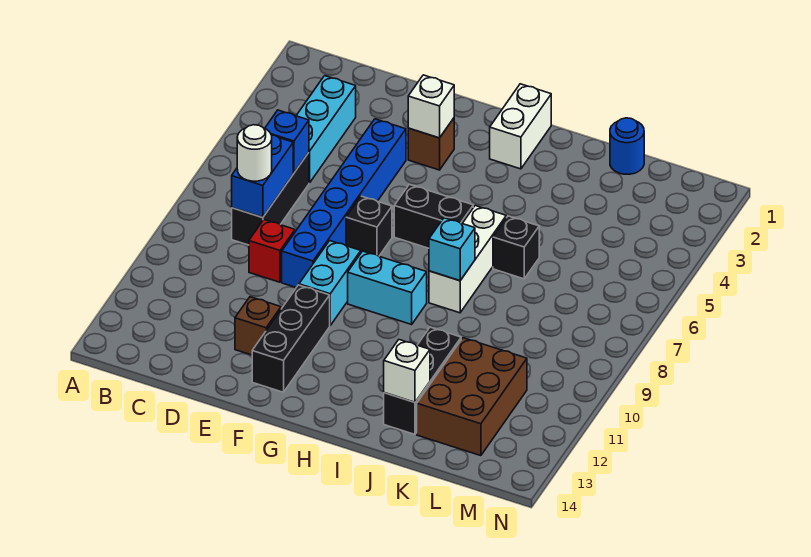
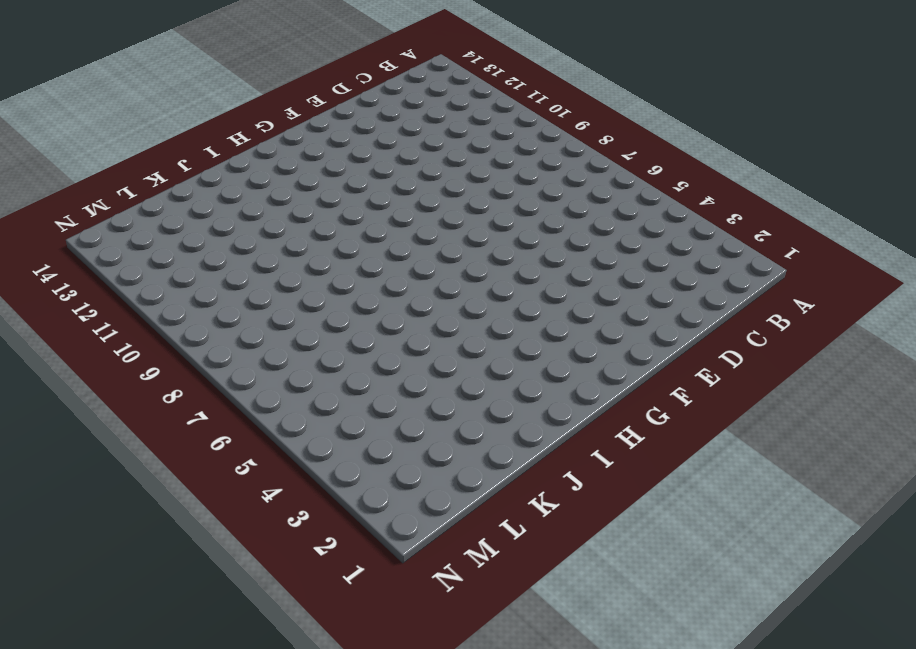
none -> cyan 1x3 brick [296,76,356,183]
none -> black 1x3 brick [232,153,309,245]
none -> red 1x1 brick [249,220,295,282]

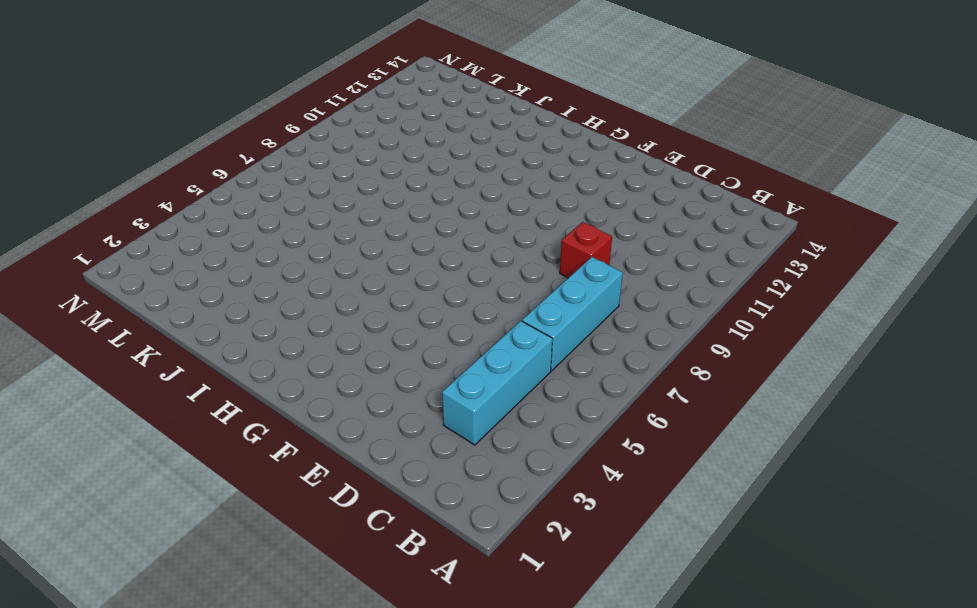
cyan 1x3 brick [522,257,623,371] -> black 1x3 brick [232,153,309,245]
none -> blue 1x6 brick [282,119,406,287]
none -> brown 1x1 brick [235,297,281,355]
none -> brown 1x1 brick [408,118,454,170]

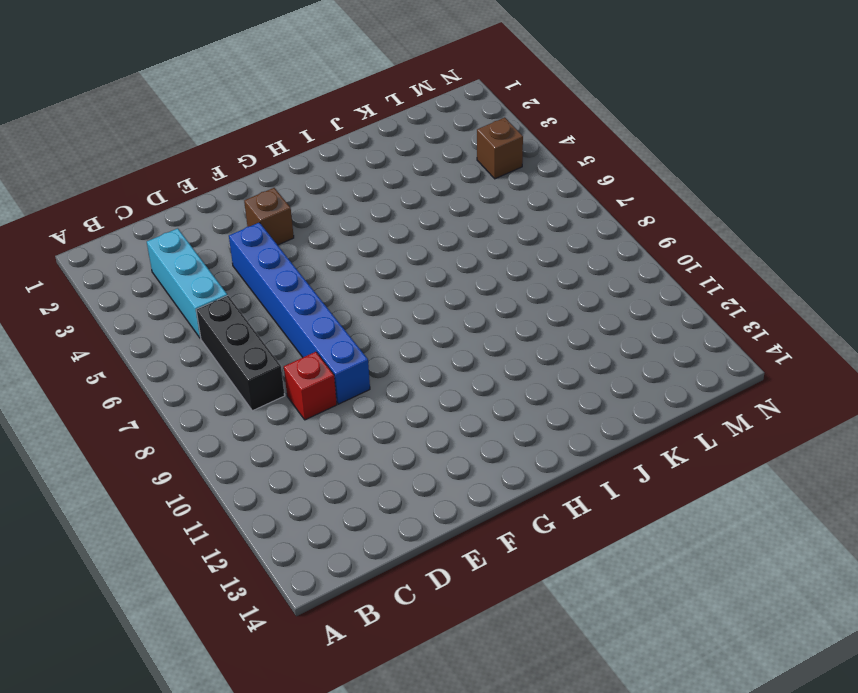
brown 1x1 brick [477,118,523,179] -> brown 1x1 brick moved to [235,297,281,355]
none -> black 1x1 brick [346,196,392,256]
none -> cyan 1x2 brick [299,241,361,325]
none -> black 1x3 brick [252,285,330,392]

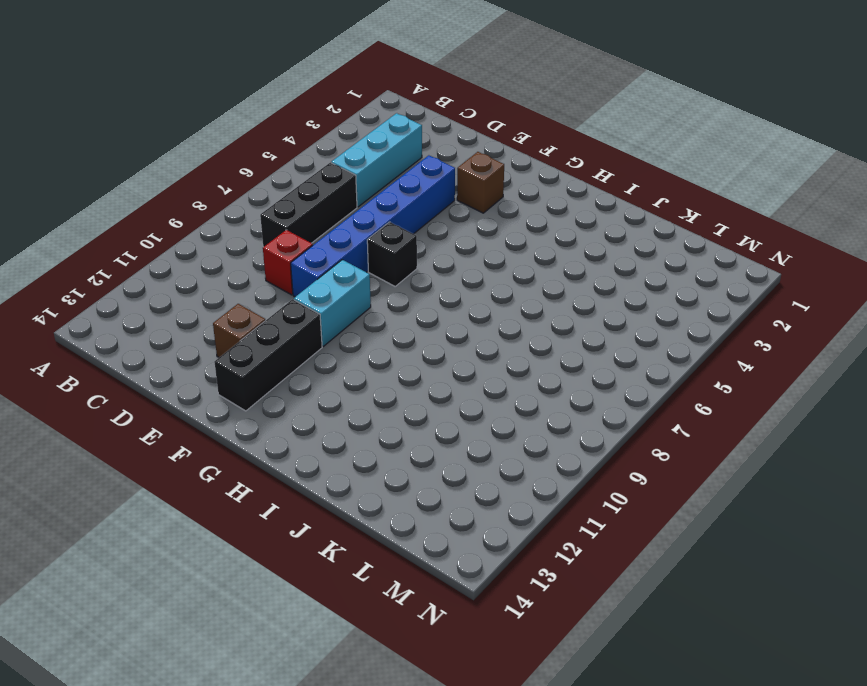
none -> black 1x2 brick [394,184,473,248]
none -> cyan 1x2 brick [348,251,427,324]
none -> white 1x2 brick [490,84,551,169]

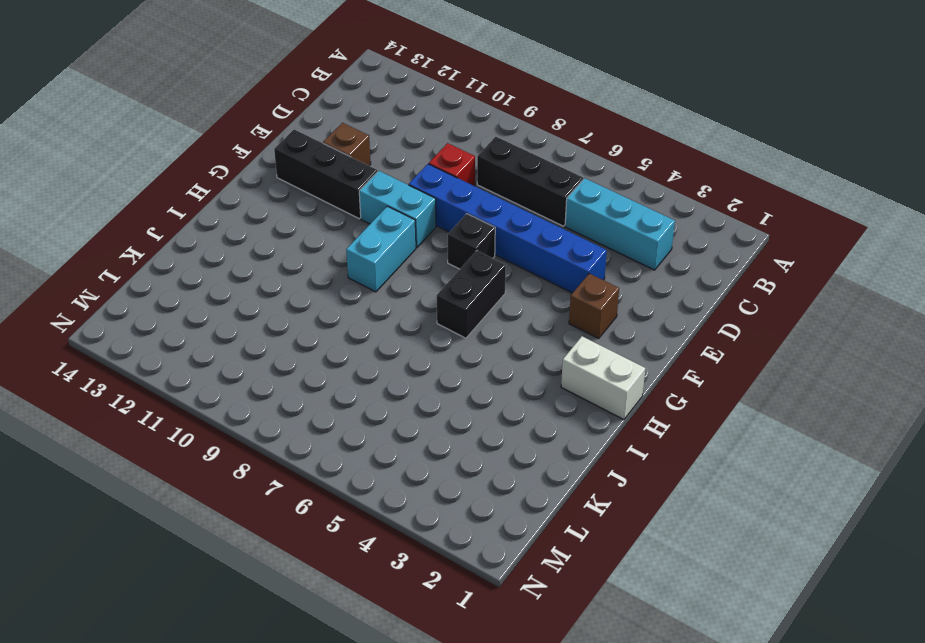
none -> white 1x3 brick [429,206,506,313]
none -> black 1x1 brick [493,216,539,279]
none -> black 1x3 brick [384,327,461,434]

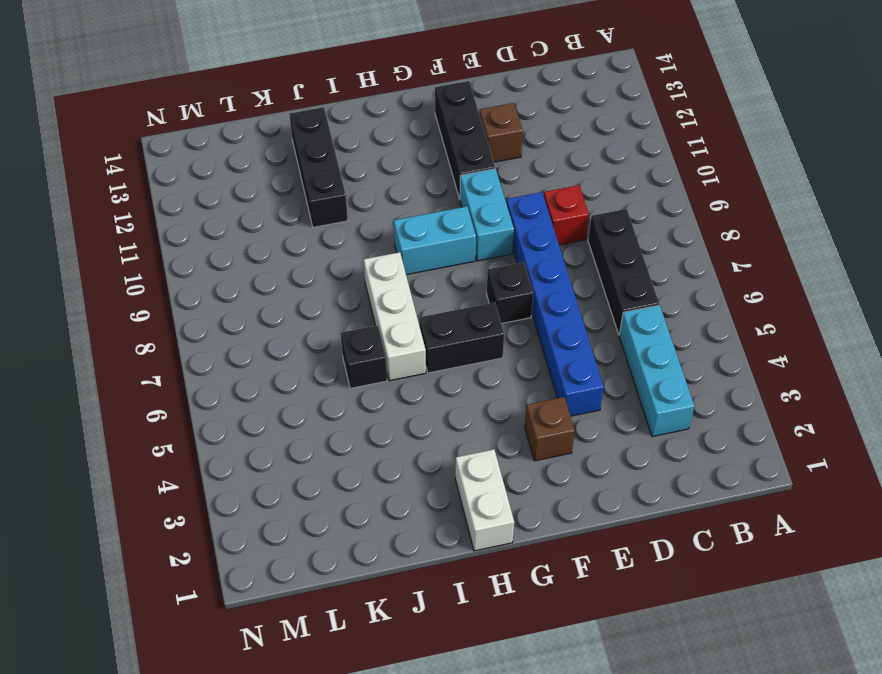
none -> blue 1x1 round brick [610,118,644,174]
none -> brown 2x3 brick [417,338,527,456]
none -> blue 1x1 brick [265,110,309,173]

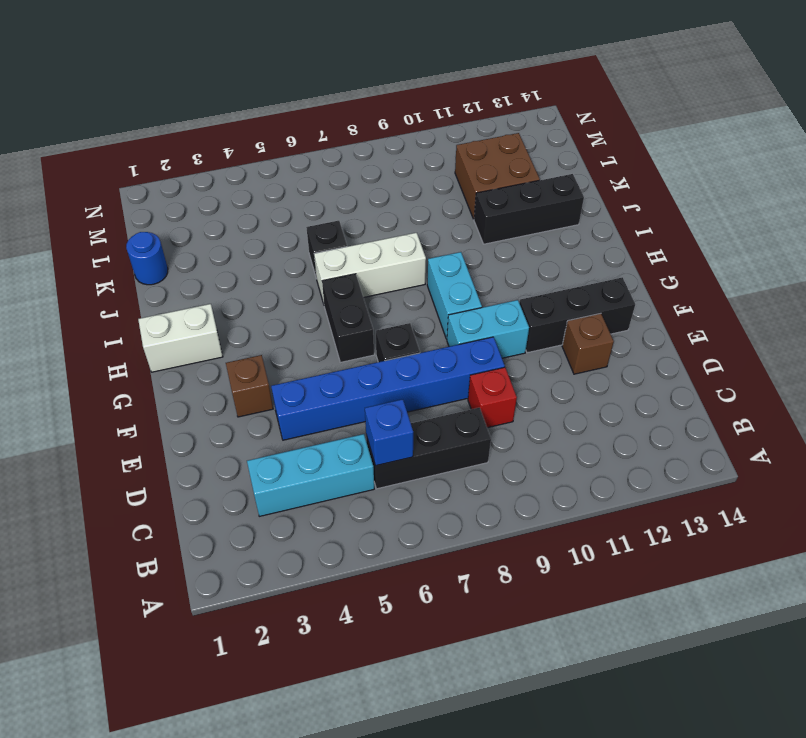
brown 2x2 brick [455,133,540,219] -> brown 2x3 brick [417,338,527,456]
none -> blue 1x2 brick [232,135,293,218]
none -> white 1x1 brick [408,75,454,138]
none -> cyan 1x1 brick [429,218,475,281]

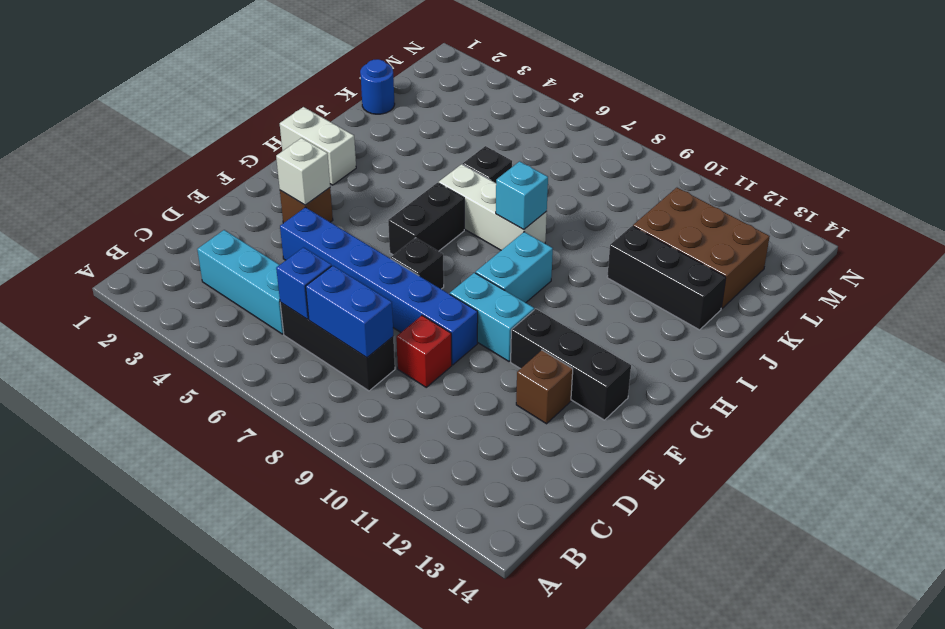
none -> white 1x1 brick [384,340,430,402]
none -> white 1x1 round brick [237,125,272,181]

